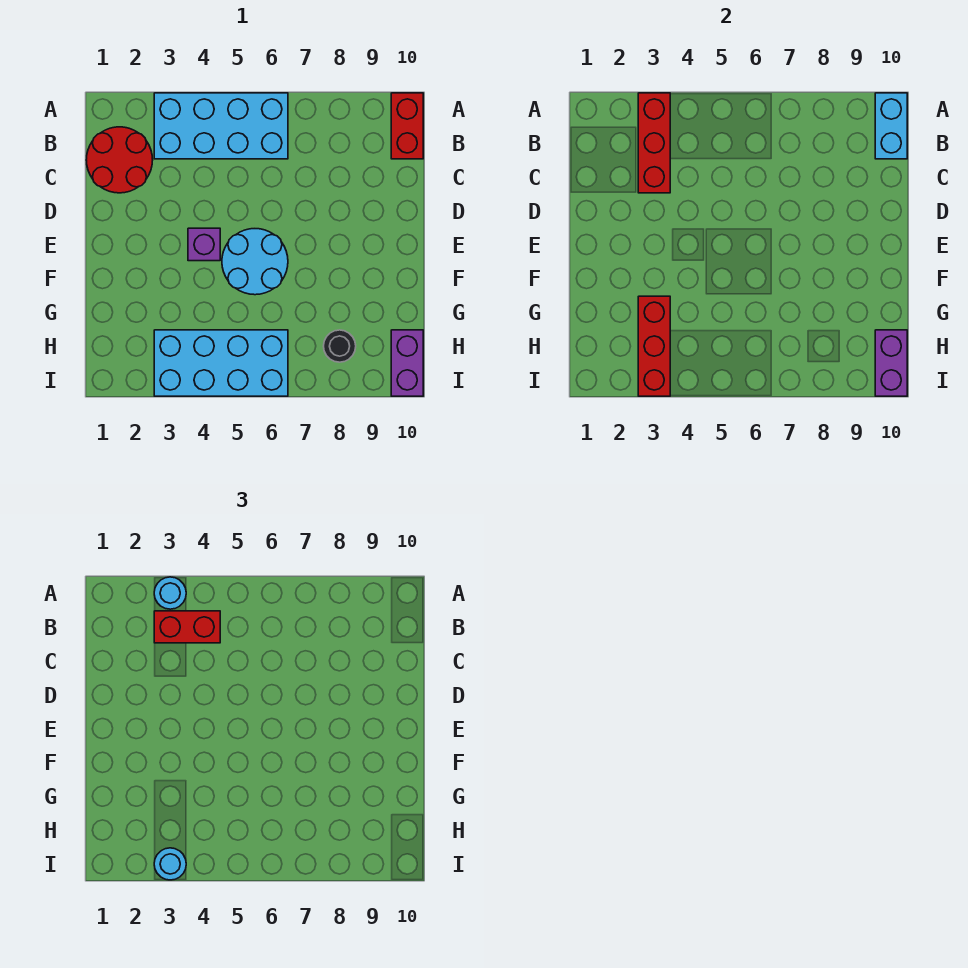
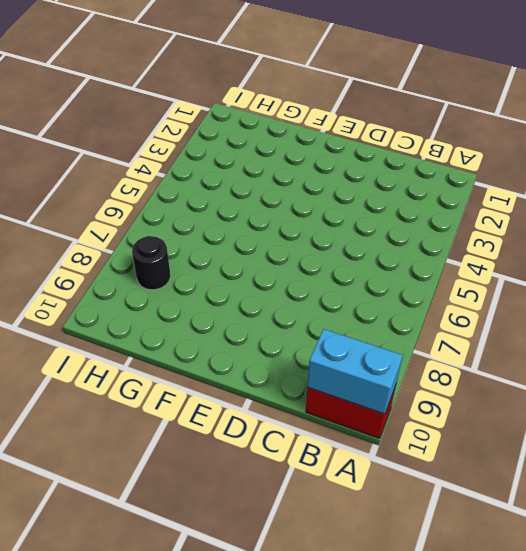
none -> cyan 2x4 brick [154,93,288,159]
none -> red 2x2 round brick [86,127,153,193]
none -> purple 1x1 brick [188,228,220,261]

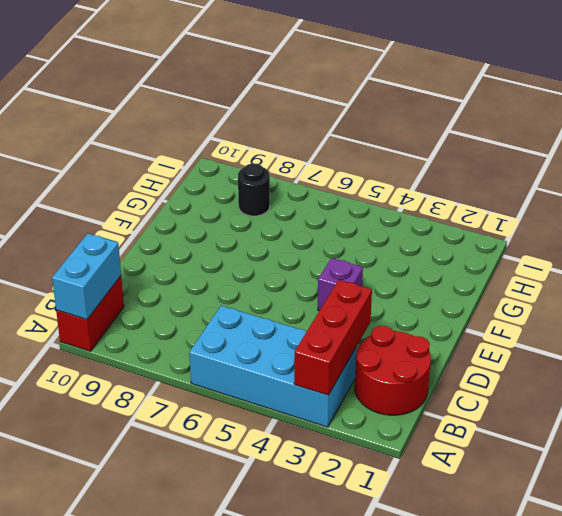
none -> cyan 2x2 round brick [222,229,288,295]
none -> cyan 2x4 brick [154,330,288,396]
none -> purple 1x2 brick [391,330,423,396]

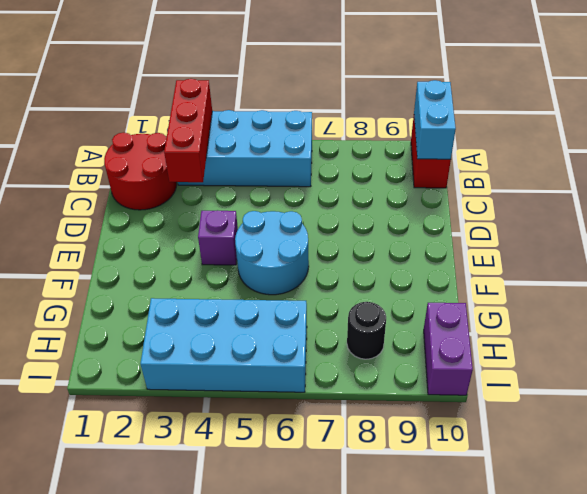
none -> red 1x3 brick [638,296,670,396]
none -> purple 1x2 brick [875,330,907,396]
none -> cyan 1x1 round brick [154,577,186,609]

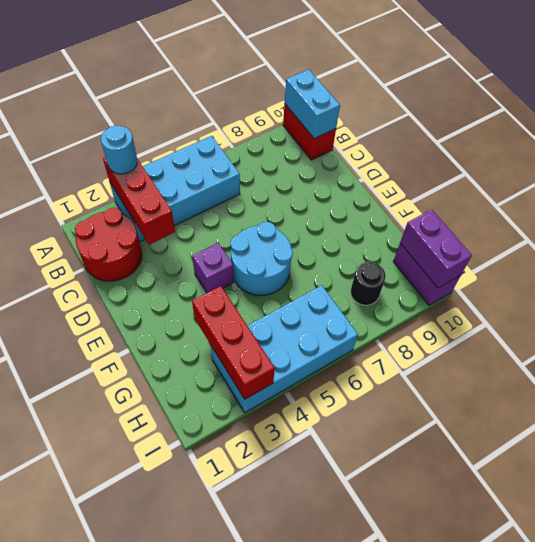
none -> red 1x2 brick [154,611,220,643]
none -> cyan 1x1 round brick [154,848,186,880]

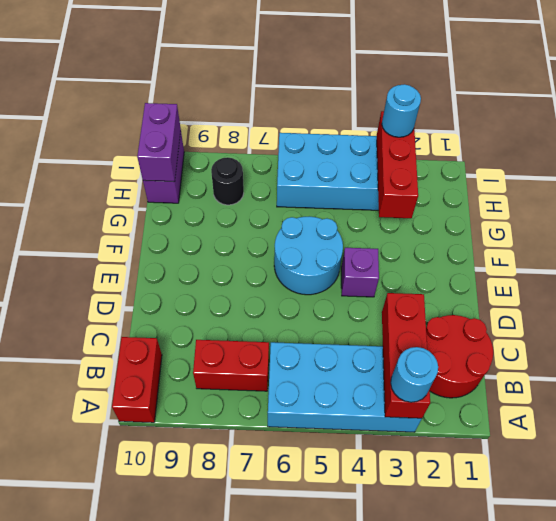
red 1x2 brick [193,340,269,391] -> red 1x2 brick moved to [154,611,220,643]
none -> cyan 1x2 brick [875,93,907,159]

